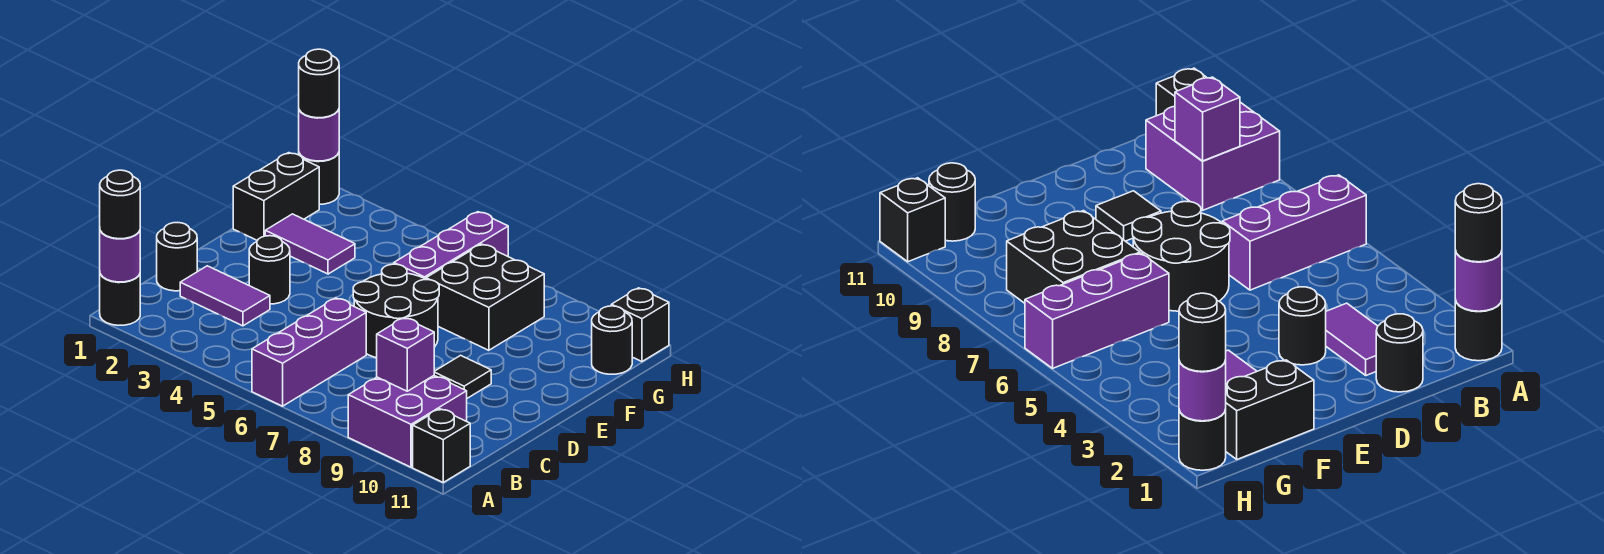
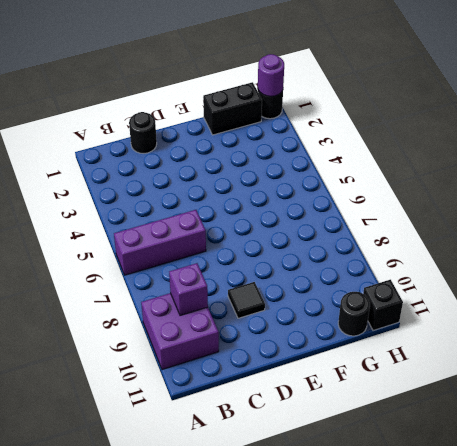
none -> black 1x1 round brick [100,274,140,325]
none -> black 1x1 brick [413,409,470,482]
none -> purple 1x2 tile [180,266,270,326]

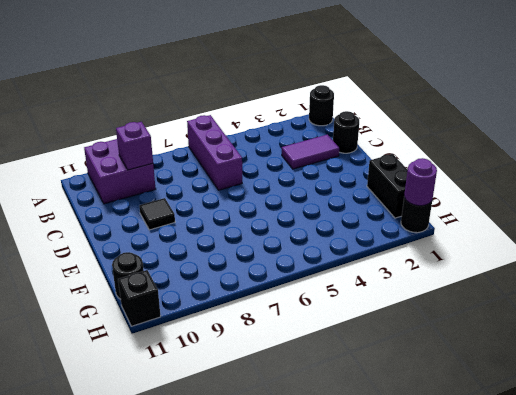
none -> black 1x1 brick [413,409,470,482]
none -> black 1x1 round brick [249,236,290,304]
none -> black 2x2 round brick [353,264,439,358]

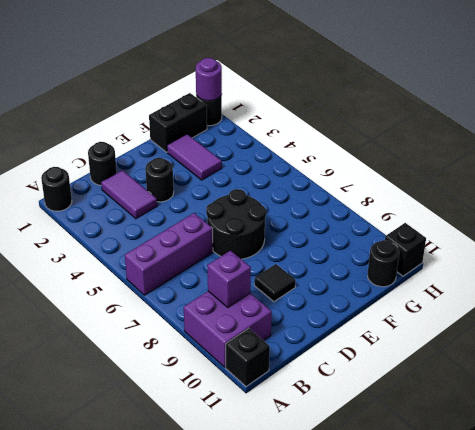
none -> purple 1x3 brick [394,212,508,279]
none -> black 2x2 brick [426,244,544,350]
none -> purple 1x1 round brick [100,231,140,282]

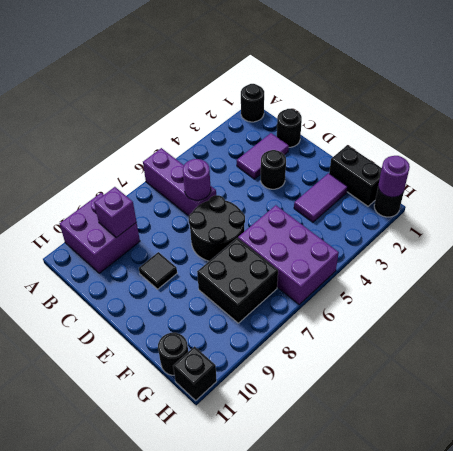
purple 1x1 round brick [183,159,211,200] -> purple 1x1 round brick moved to [100,231,140,282]
purple 2x3 brick [238,205,339,304] -> purple 1x3 brick [394,212,508,279]
none -> black 1x1 brick [413,409,470,482]
none -> black 1x1 round brick [100,170,140,239]
none -> black 1x1 round brick [299,49,339,118]

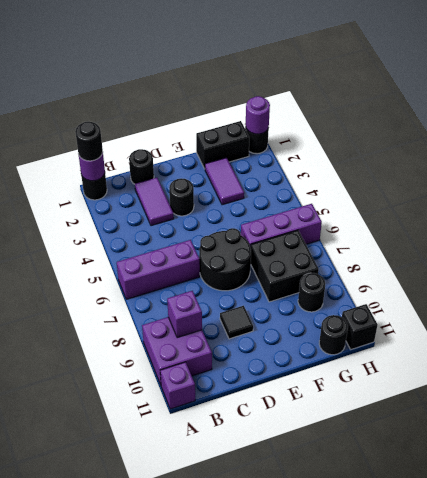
purple 1x1 brick [160,362,195,409] -> black 1x1 brick [413,409,470,482]
black 1x1 round brick [298,273,325,312] -> black 1x1 round brick moved to [299,49,339,118]

